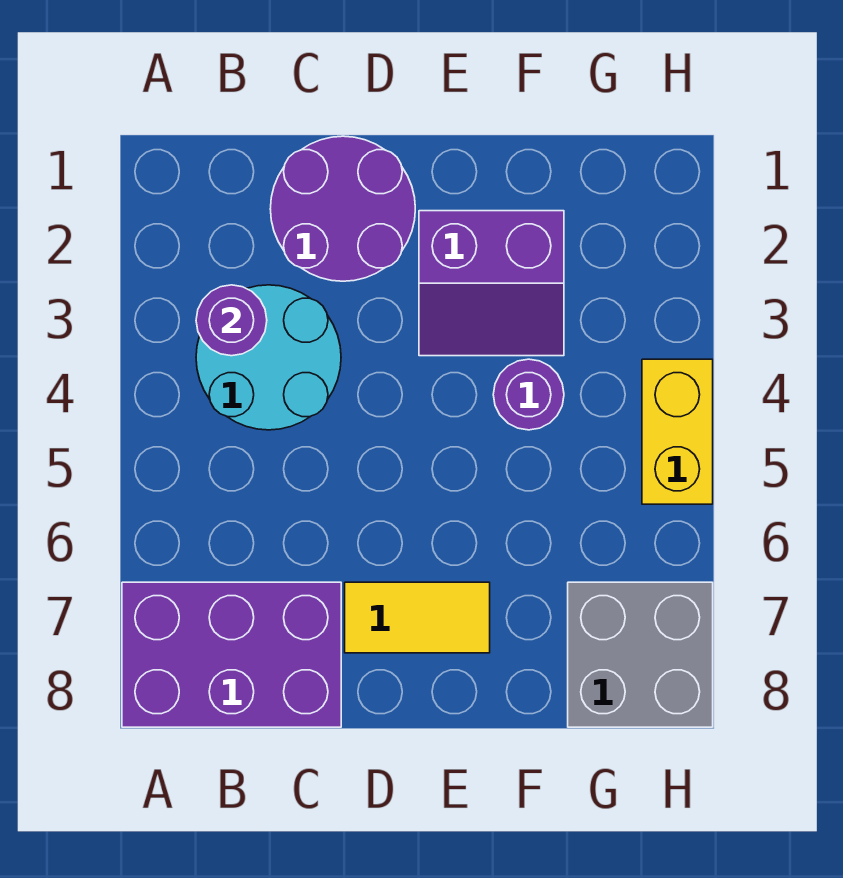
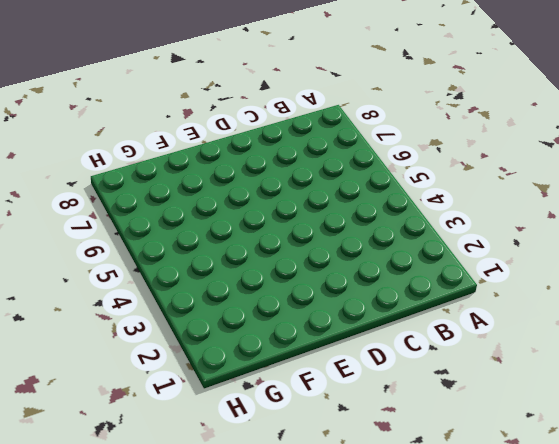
none -> purple 2x3 brick [122,582,341,727]
none -> cyan 2x2 round brick [196,285,341,430]

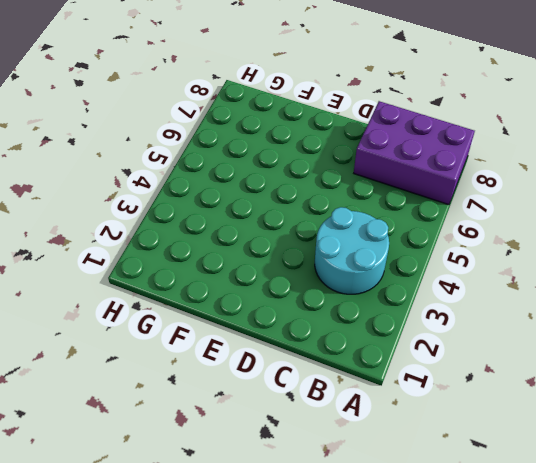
none -> purple 2x2 round brick [270,136,415,281]
none -> yellow 1x2 tile [345,582,490,653]

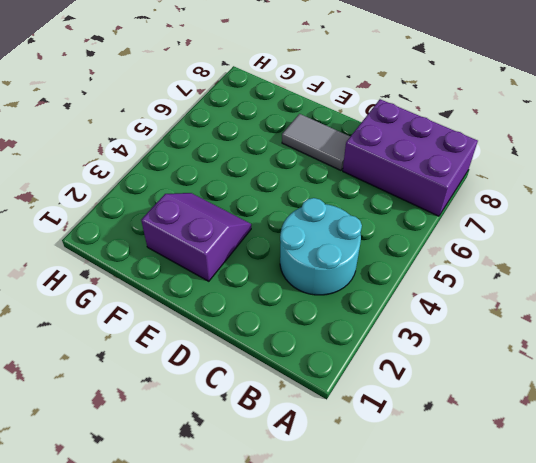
grey 1x2 tile [282,114,350,170] -> yellow 1x2 tile [345,582,490,653]
none -> purple 2x2 round brick [270,136,415,281]
none -> purple 1x1 round brick [493,359,564,430]

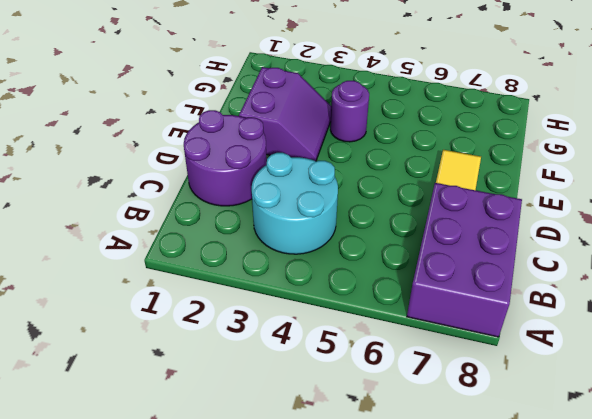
none -> grey 2x2 brick [568,582,713,727]
none -> yellow 1x2 brick [642,359,713,504]

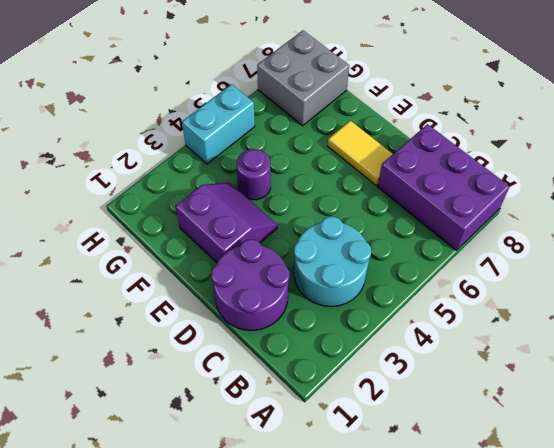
cyan 1x2 brick [182,84,255,164] -> yellow 1x2 brick [642,359,713,504]
none -> purple 1x1 round brick [196,285,267,356]

